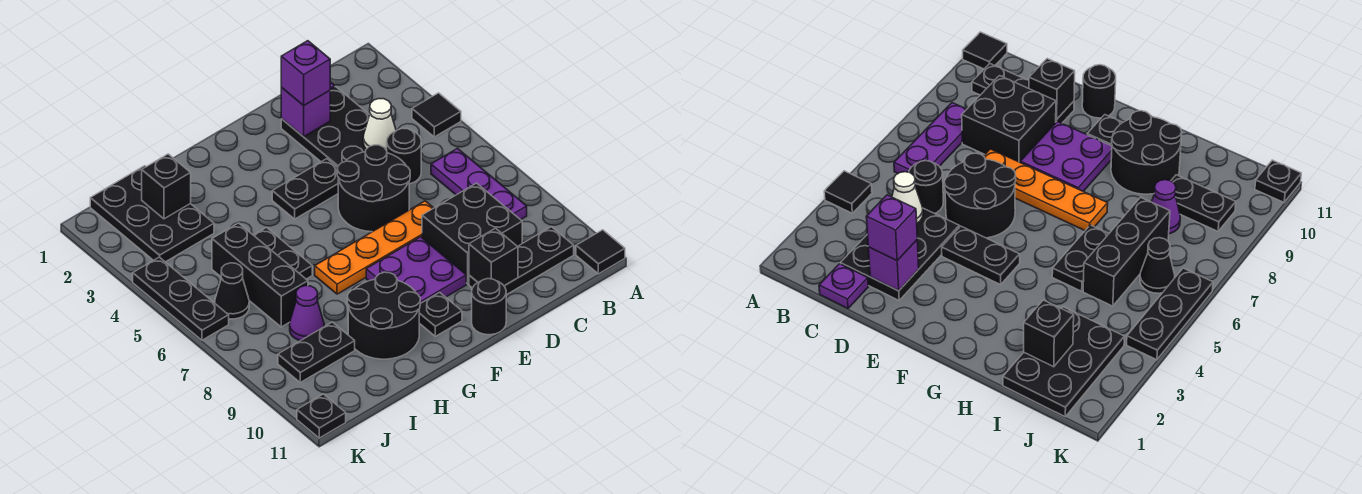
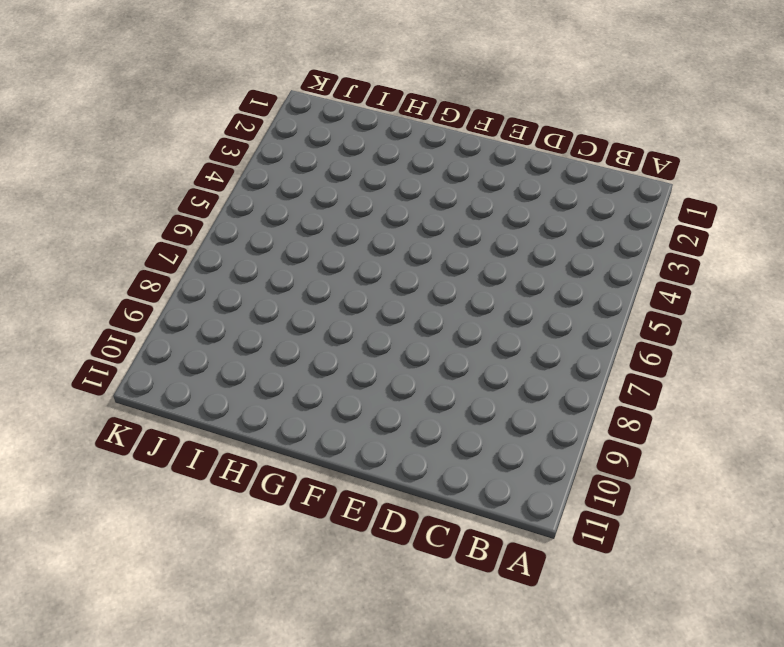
none -> black 1x1 tile [412,93,461,137]
none -> black 1x1 tile [576,230,625,274]
none -> purple 1x3 plate [431,149,527,220]

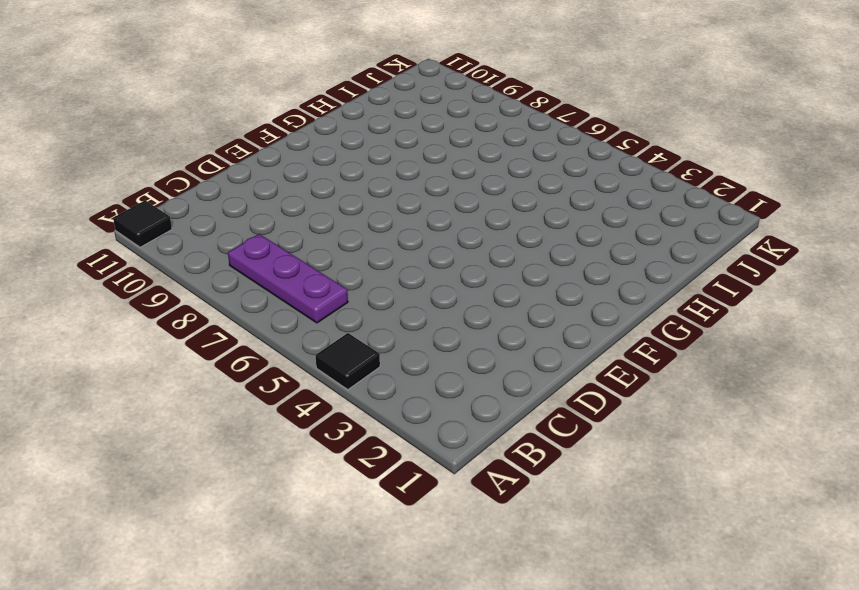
none -> black 1x3 plate [469,227,574,295]
none -> purple 1x1 plate [819,264,868,308]
none -> black 2x3 plate [281,87,369,167]

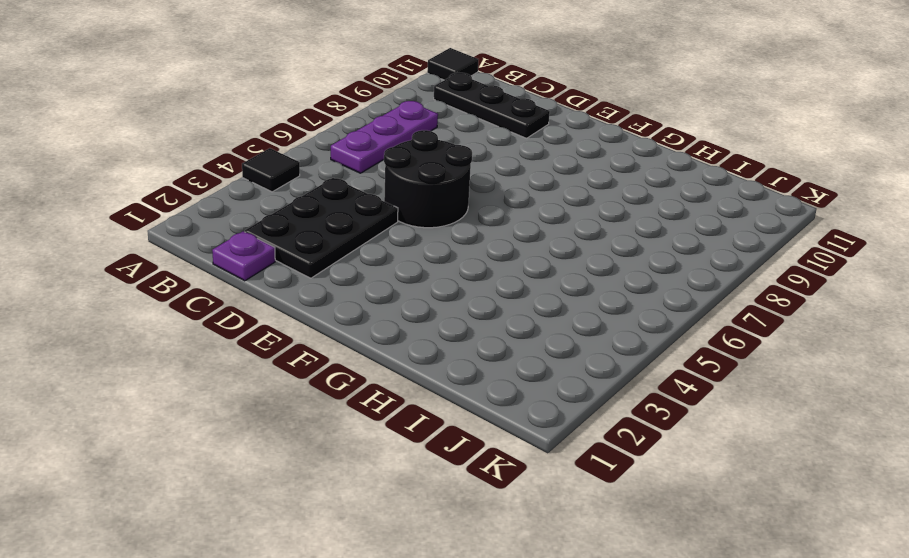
none -> black 1x1 round brick [387,128,421,184]
none -> black 2x2 brick [422,183,522,284]
none -> orange 1x4 plate [315,201,433,294]

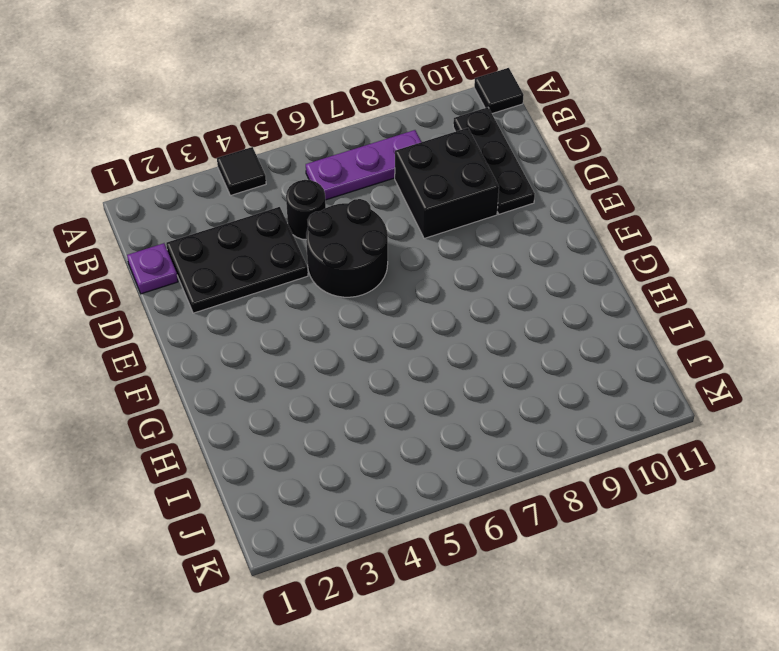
none -> orange 1x4 plate [315,201,433,294]
none -> black 1x2 plate [272,159,338,219]
none -> purple 2x2 plate [366,237,466,304]

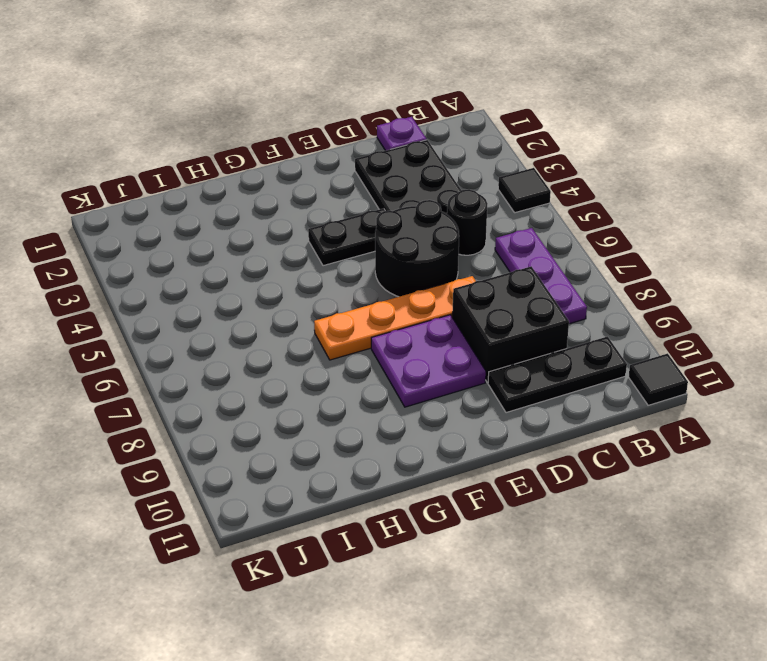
none -> black 1x1 round brick [472,279,506,335]
none -> black 1x1 plate [419,292,462,336]
none -> black 2x2 round brick [347,272,420,359]

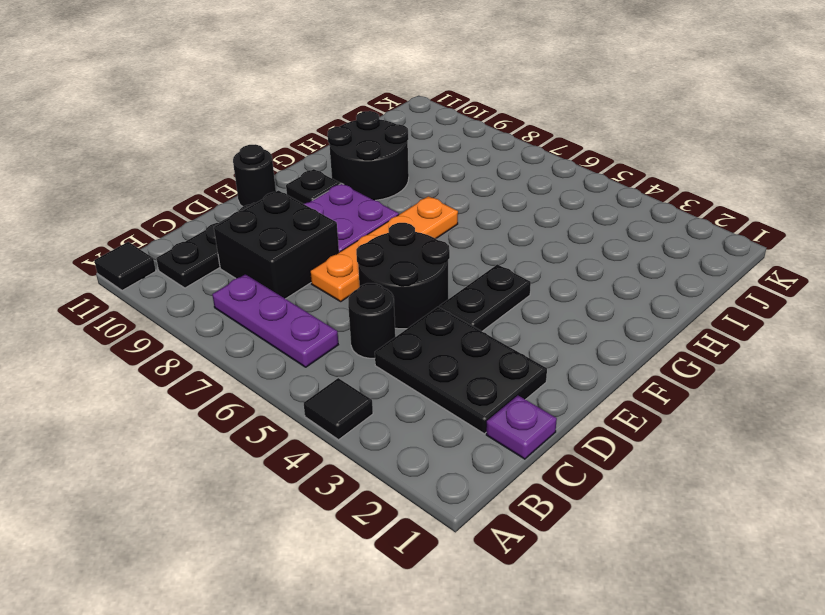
none -> black 1x2 plate [254,228,312,279]
none -> black 2x3 plate [90,166,214,262]
none -> black 1x3 brick [212,223,308,327]

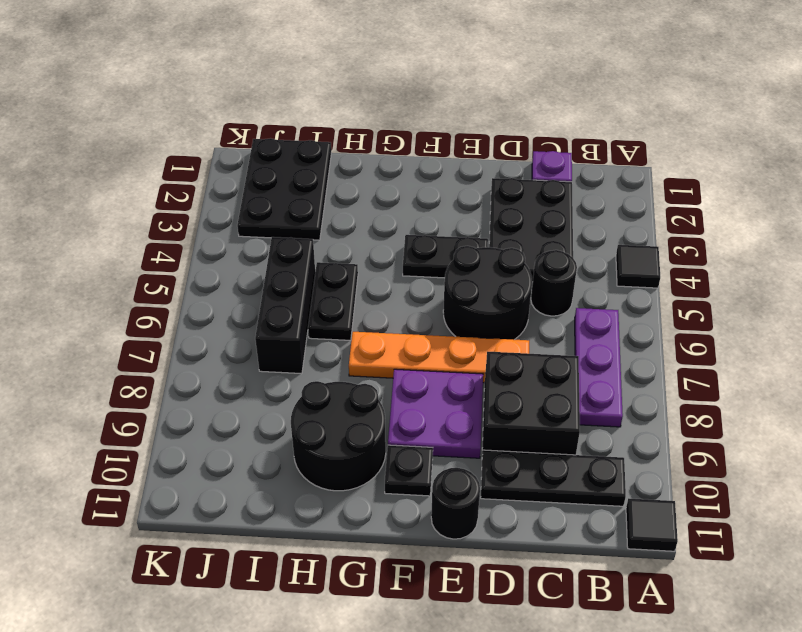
none -> purple 1x1 cone [290,286,324,341]
none -> black 1x2 plate [278,322,355,382]
none -> black 1x1 cone [215,263,249,319]

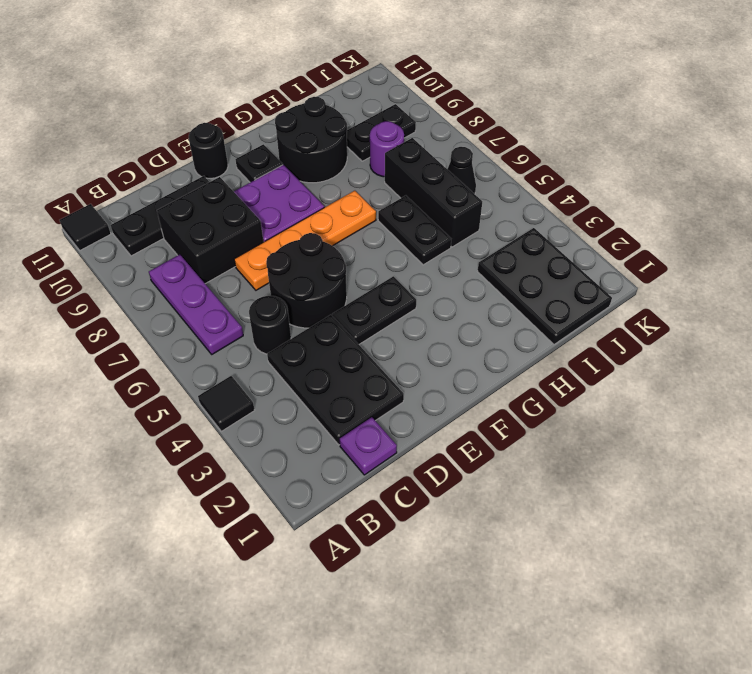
purple 1x1 round brick [370,121,404,177] -> purple 1x1 cone [290,286,324,341]
none -> black 1x3 plate [133,257,229,340]
none -> black 1x1 plate [297,394,346,438]
none -> white 1x1 cone [363,99,396,150]

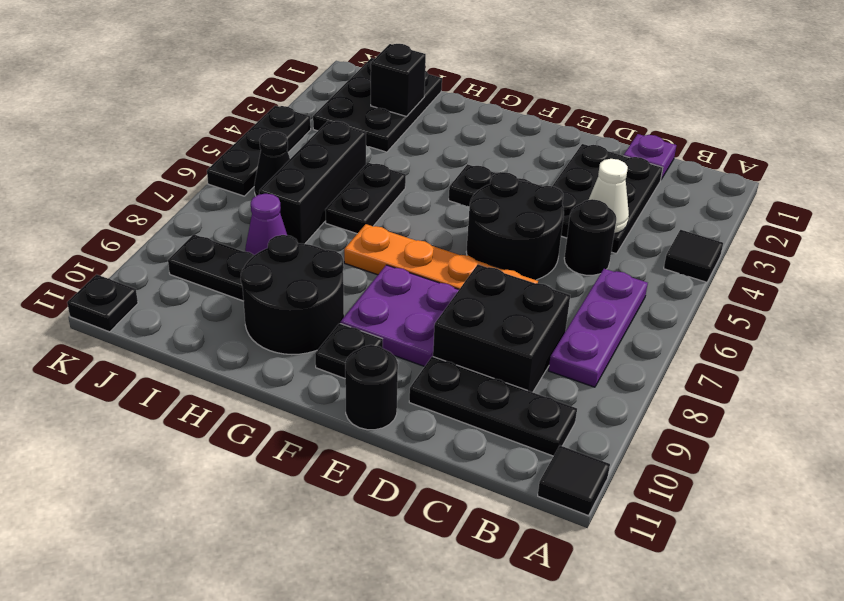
none -> purple 1x1 brick [281,88,330,137]
none -> black 1x1 brick [469,228,518,286]
none -> purple 1x1 brick [281,41,330,106]

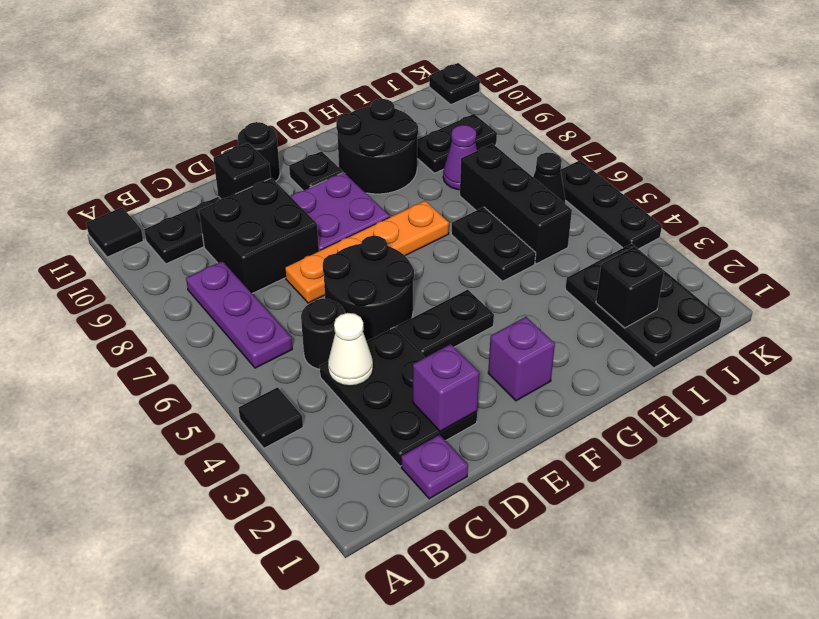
purple 1x1 brick [488,317,555,401] -> purple 1x1 brick moved to [281,41,330,106]

